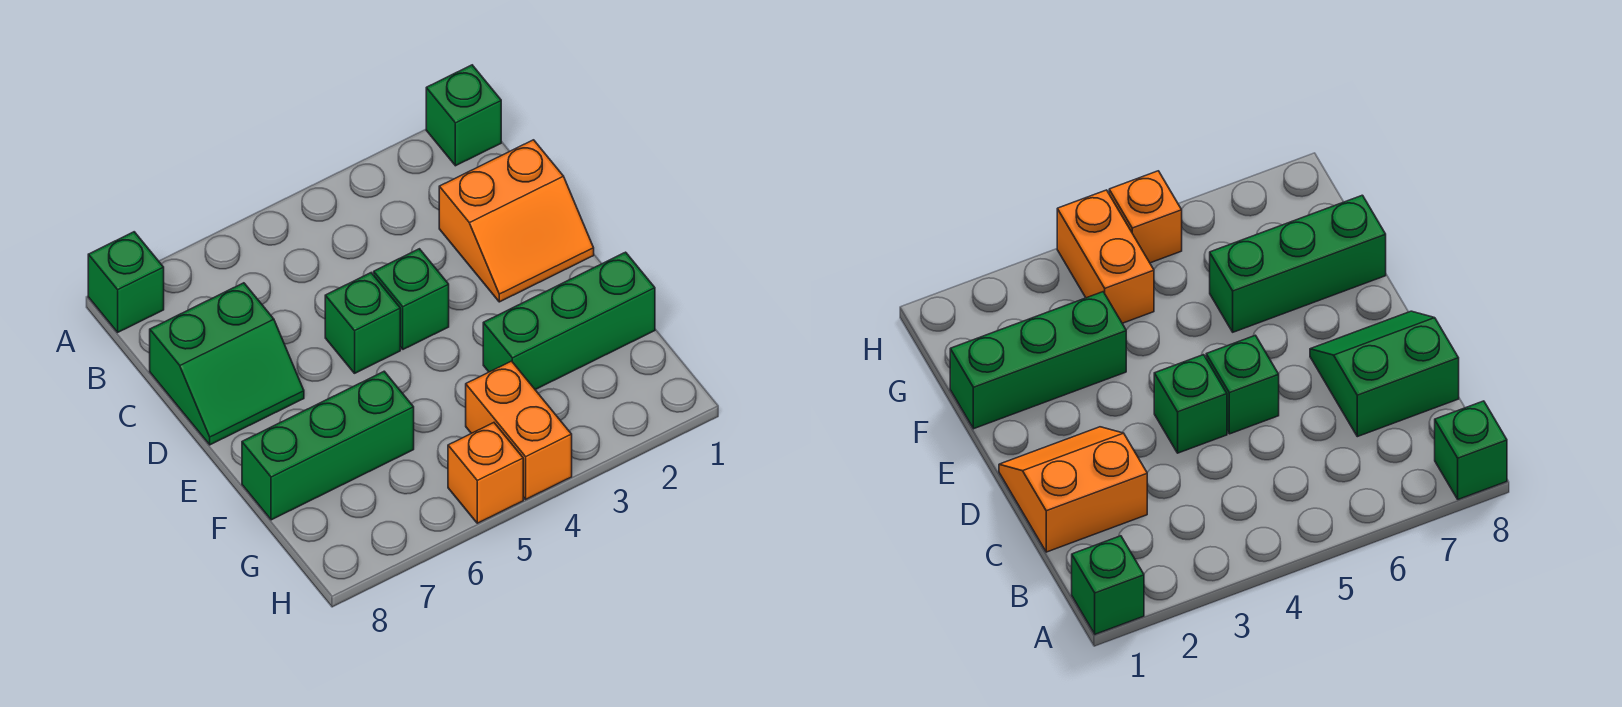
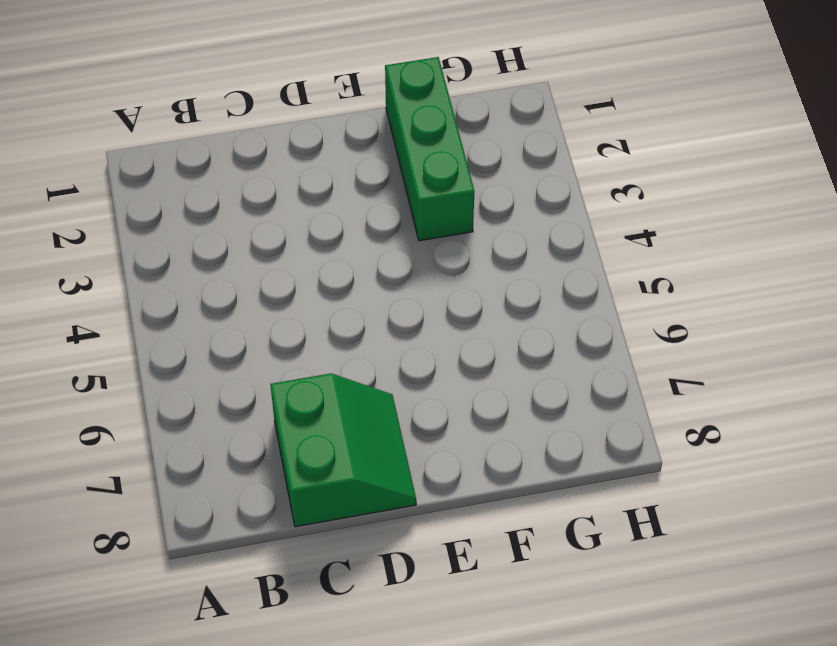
none -> green 1x1 brick [426,65,501,166]
none -> green 1x1 brick [88,232,164,332]

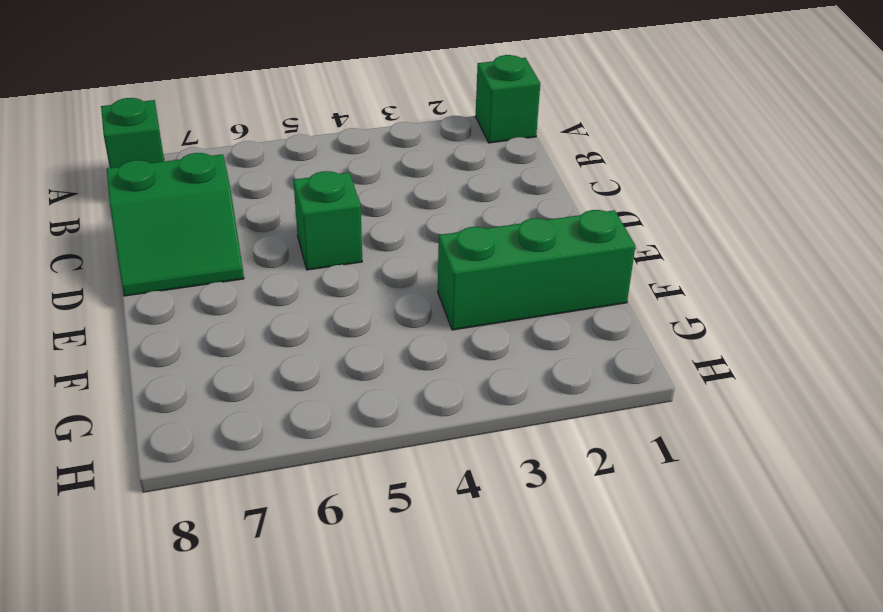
none -> orange 2x2 slope [439,140,594,302]
none -> green 1x1 brick [374,249,449,349]

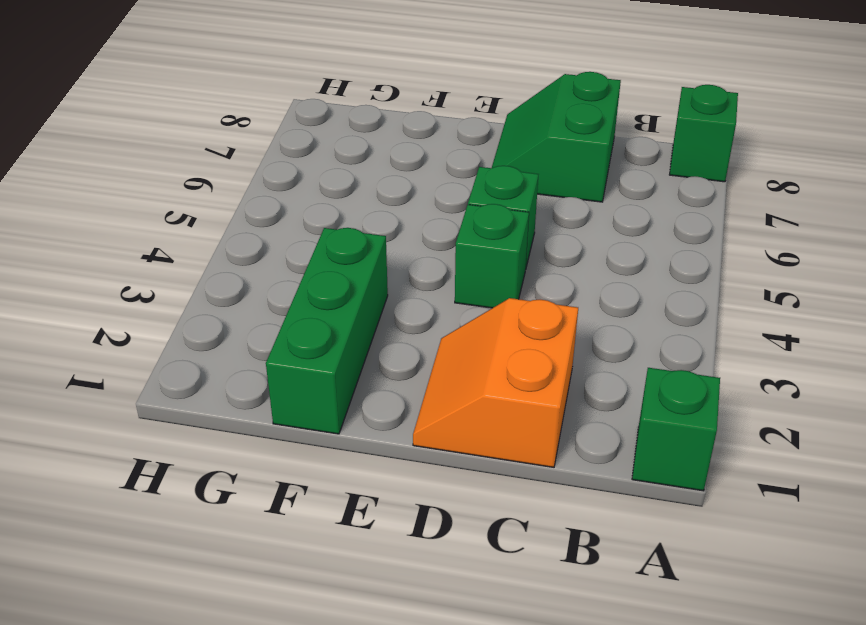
none -> green 1x3 brick [242,371,414,520]
none -> orange 1x2 brick [466,361,572,499]

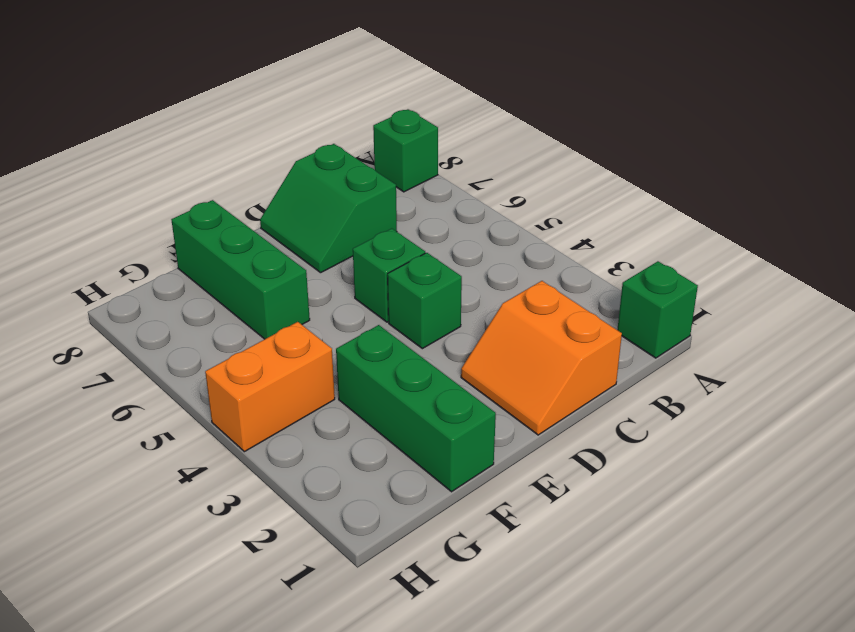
none -> orange 1x1 brick [448,423,523,523]

